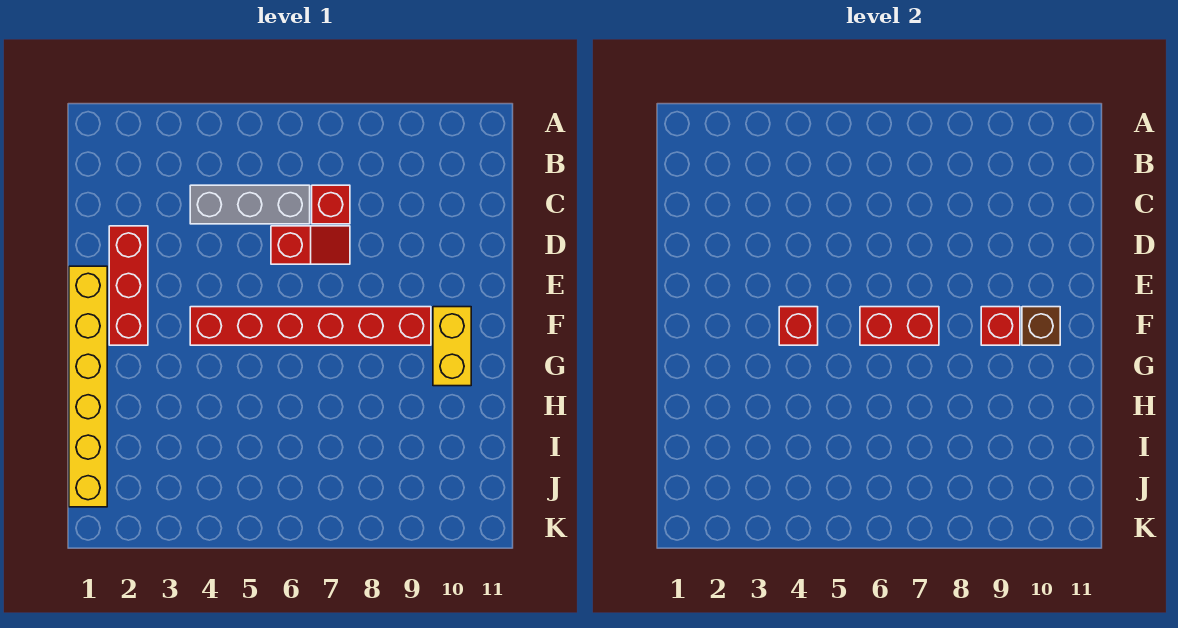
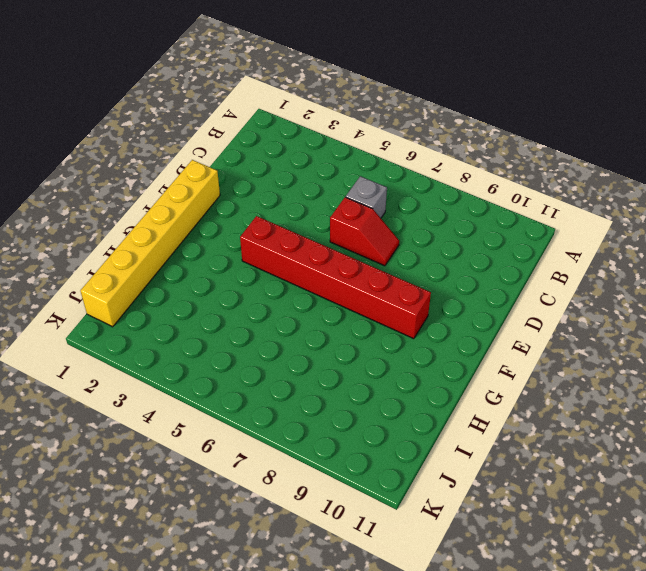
grey 1x1 brick [346,176,387,218] -> grey 1x3 brick [190,185,310,224]
none -> red 1x1 brick [312,185,350,224]
none -> red 1x3 brick [109,226,148,345]

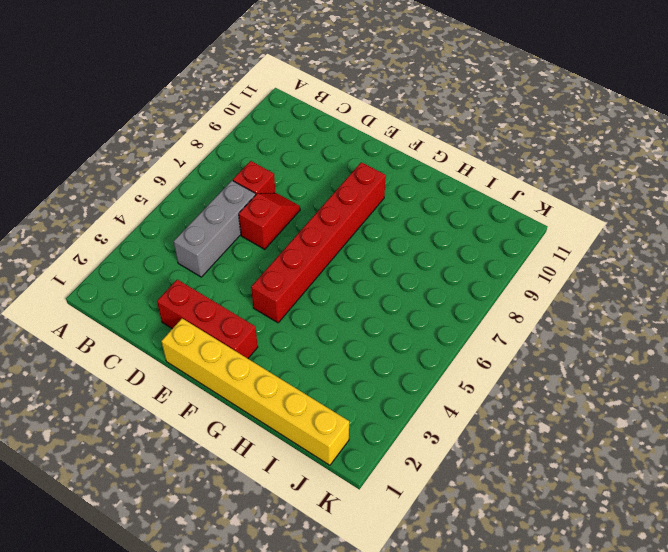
none -> yellow 1x2 brick [433,307,471,386]
none -> red 1x1 brick [779,307,818,345]

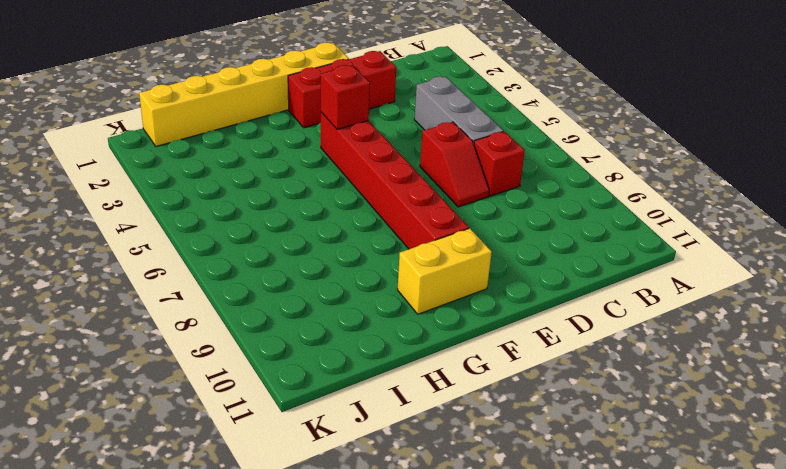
none -> red 1x2 brick [860,307,939,345]
none -> red 1x1 brick [981,307,1020,345]

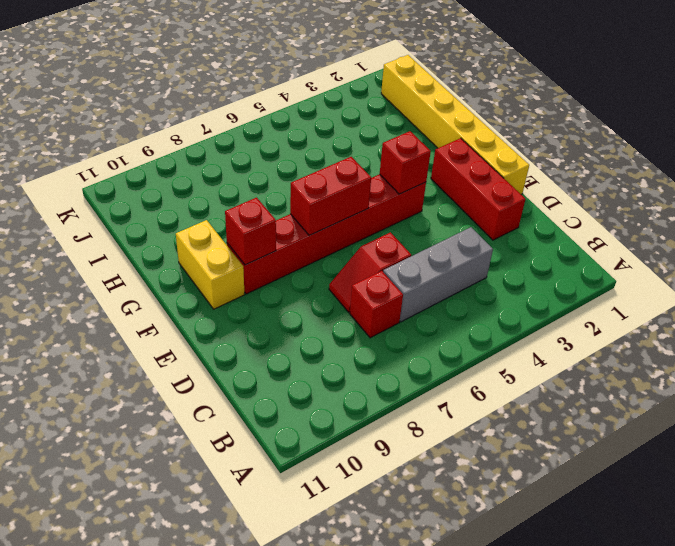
none -> brown 1x1 brick [1022,307,1060,345]

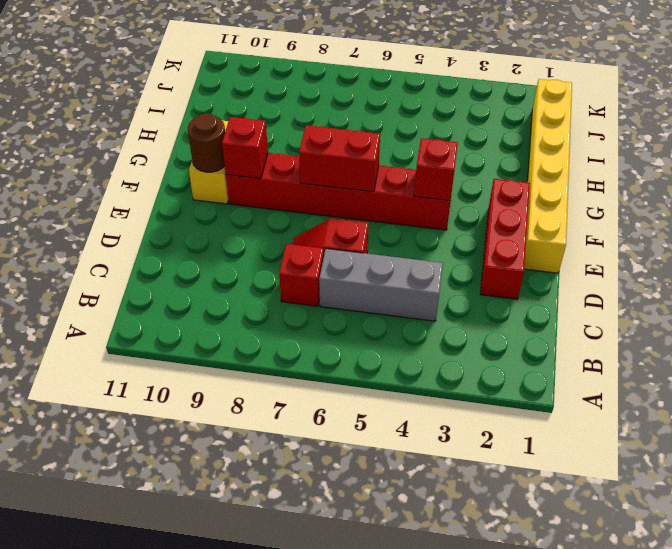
brown 1x1 round brick [188,114,225,172] -> brown 1x1 brick [1022,307,1060,345]

